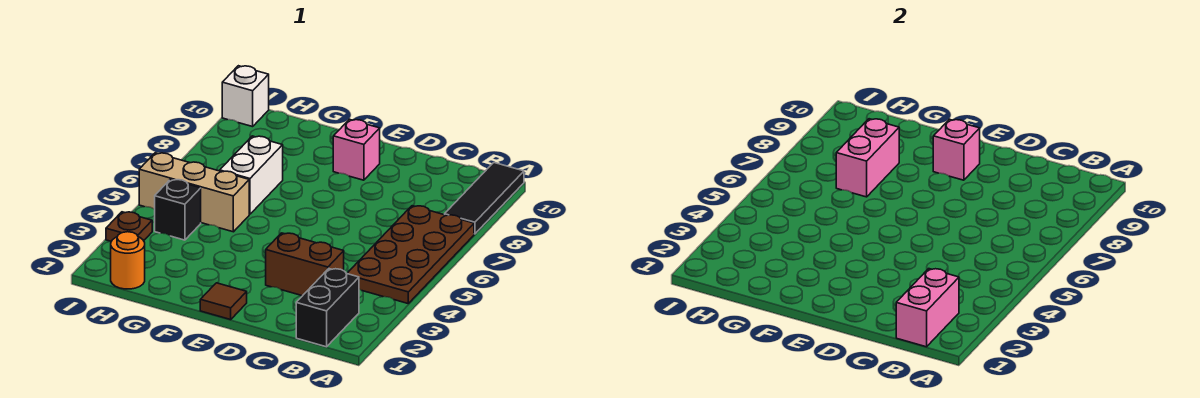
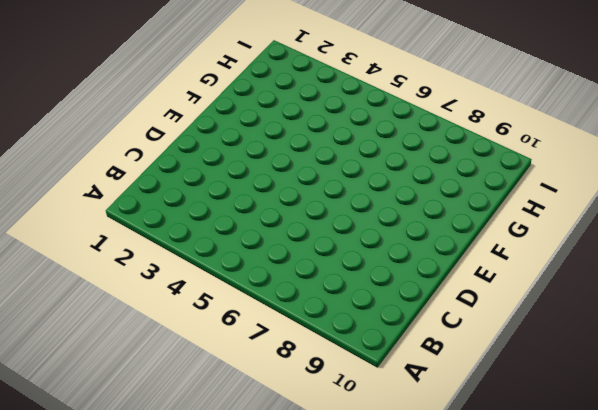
none -> brown 2x4 plate [347,206,474,303]
none -> black 1x3 tile [445,163,524,234]
none -> black 1x2 brick [296,269,359,347]

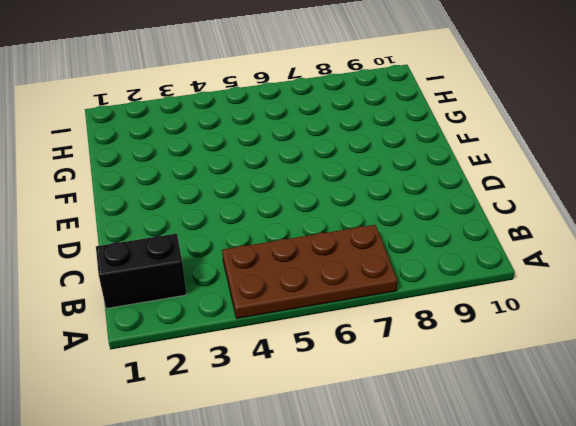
none -> black 1x3 tile [445,163,524,234]
none -> brown 1x2 brick [266,233,344,296]
none -> brown 1x1 tile [200,283,247,320]

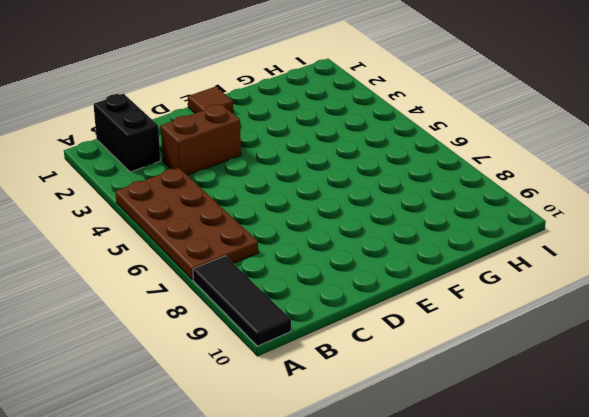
none -> pink 1x1 brick [333,119,380,180]
none -> tan 1x3 brick [139,153,249,232]
none -> white 1x2 brick [220,136,283,214]

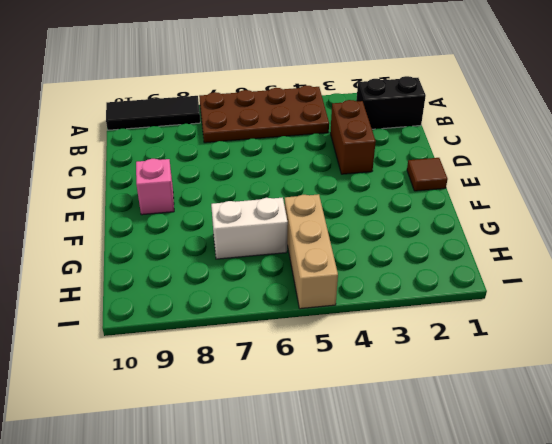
none -> orange 1x1 round brick [111,232,145,289]
none -> black 1x1 brick [155,179,201,240]
none -> brown 1x1 plate [106,212,152,241]

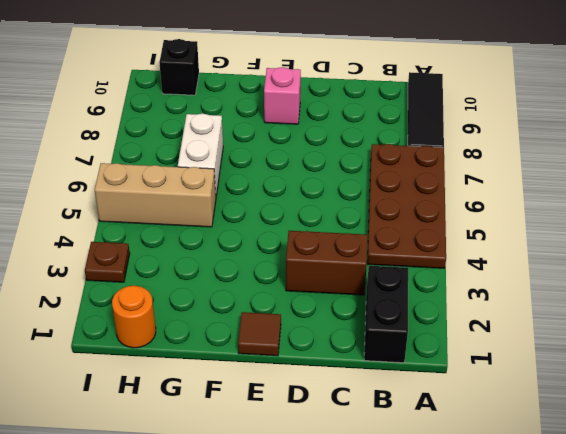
black 1x1 brick [159,39,199,95] -> black 1x1 brick moved to [155,179,201,240]
none -> white 1x1 brick [222,66,269,127]
none -> pink 1x2 brick [896,269,959,347]
none -> pink 1x1 brick [933,119,980,180]

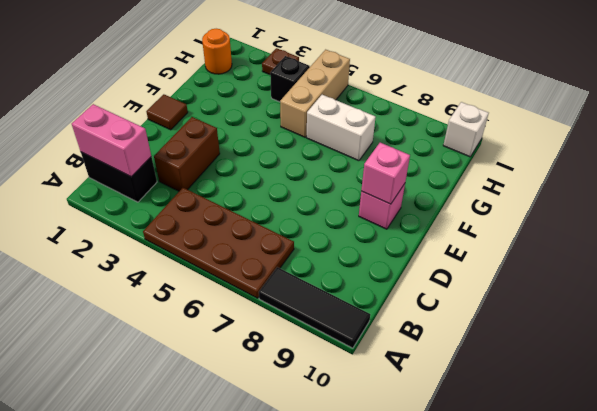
none -> pink 1x2 brick [836,119,899,197]

